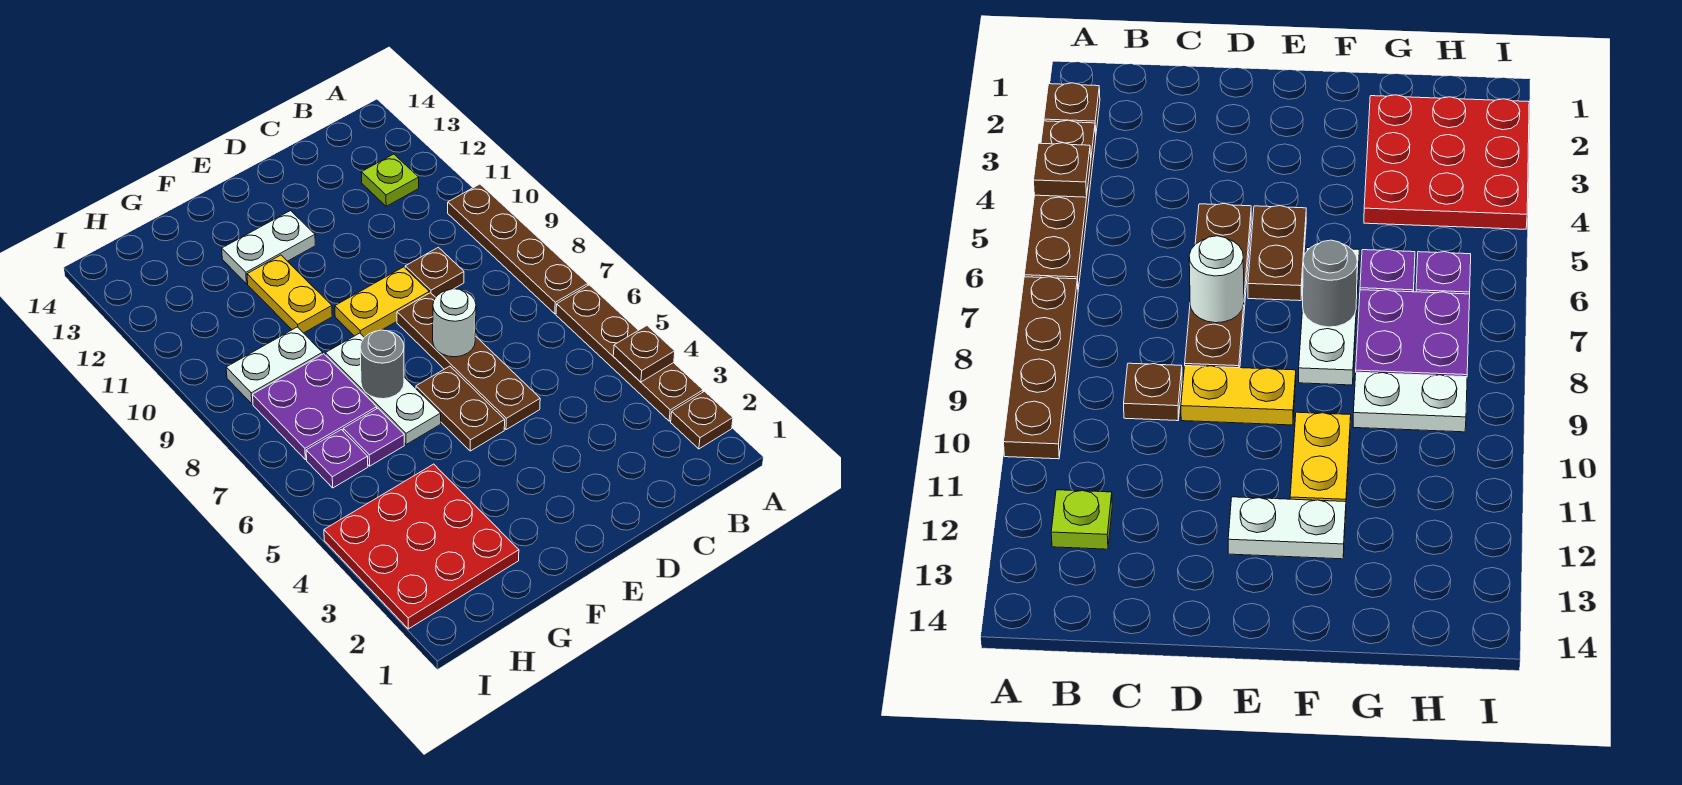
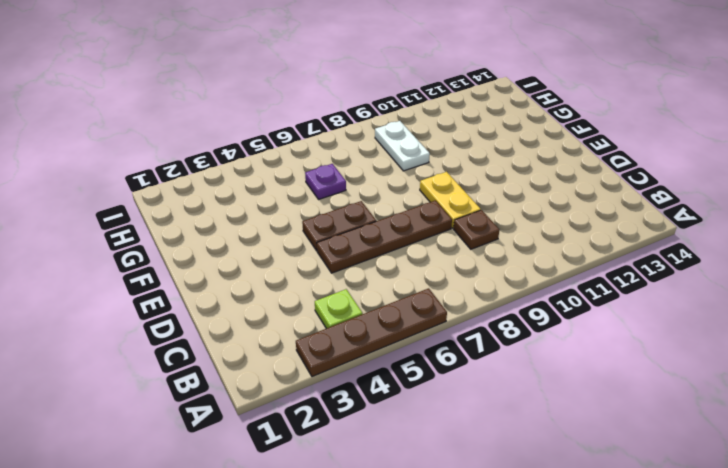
lime 1x1 plate [315,289,363,329] -> lime 1x1 plate moved to [361,154,419,206]
none -> brown 1x1 plate [671,391,733,449]
none -> brown 1x4 plate [448,184,588,314]
none -> white 1x2 plate [222,211,315,284]

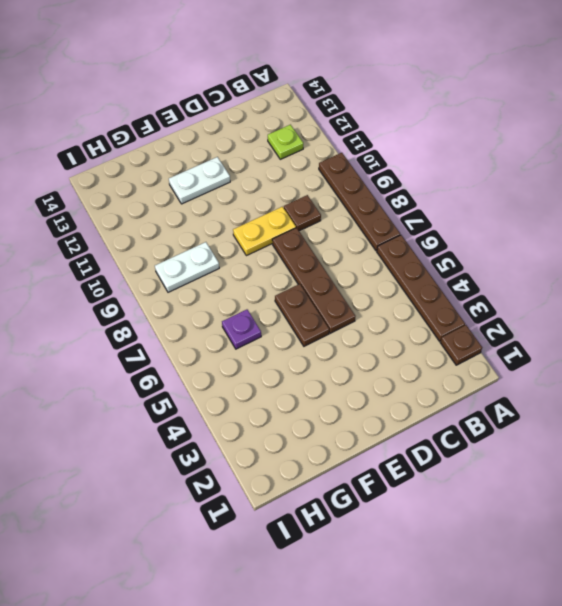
none -> white 1x3 plate [326,333,441,445]
none -> yellow 1x2 plate [247,255,332,333]
none -> red 3x3 plate [324,464,519,629]

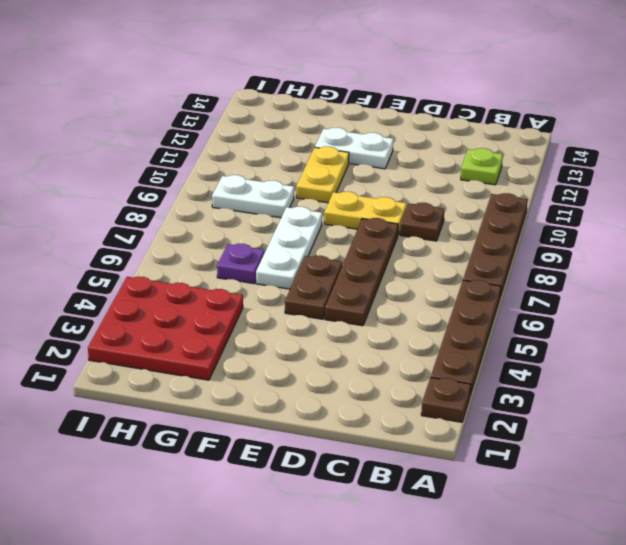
none -> purple 2x2 plate [253,354,377,460]
none -> purple 1x1 plate [306,430,368,488]
none -> brown 1x1 plate [613,326,675,382]

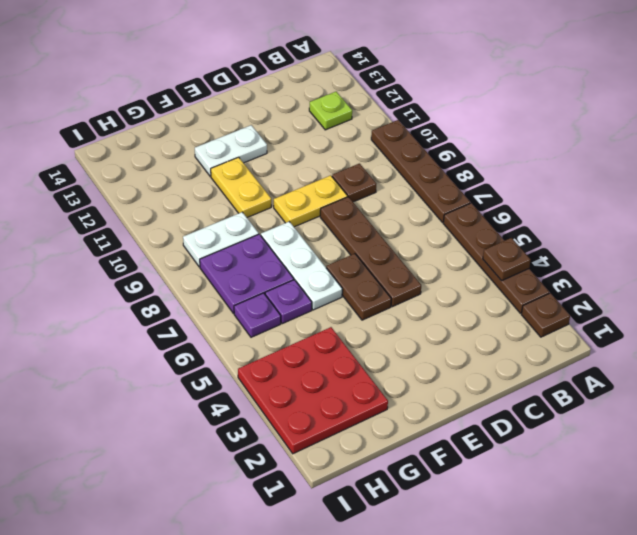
none -> white 1x1 round brick [433,289,476,357]
none -> grey 1x1 round brick [360,330,404,399]

